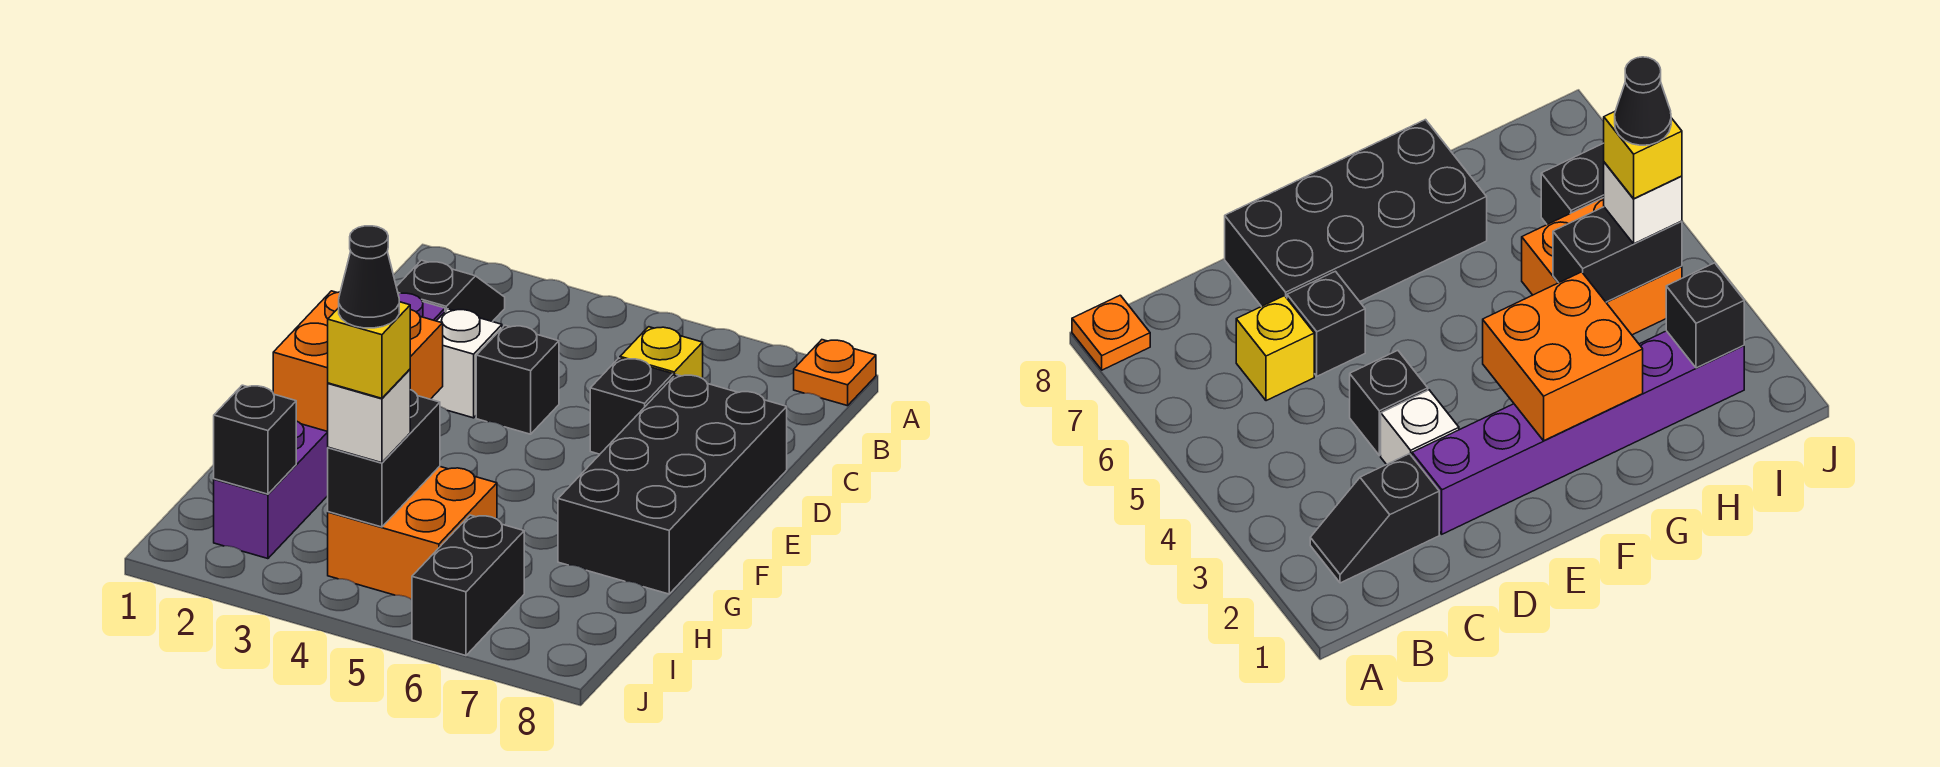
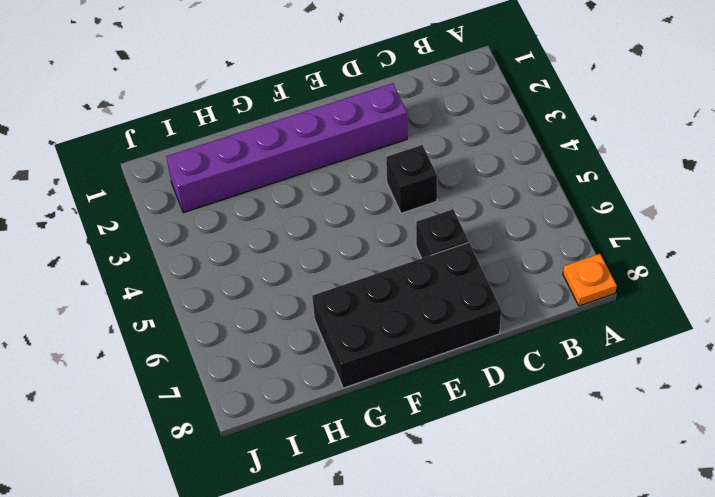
none -> black 1x2 slope [396,260,505,322]
none -> yellow 1x1 brick [620,327,703,378]
none -> white 1x1 brick [431,309,502,418]

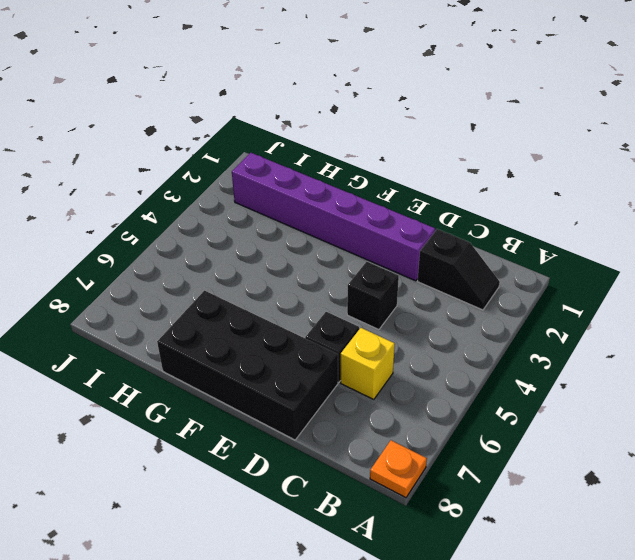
none -> white 1x1 brick [431,309,502,418]
none -> orange 2x2 brick [328,466,497,600]
none -> black 1x2 brick [412,515,524,656]

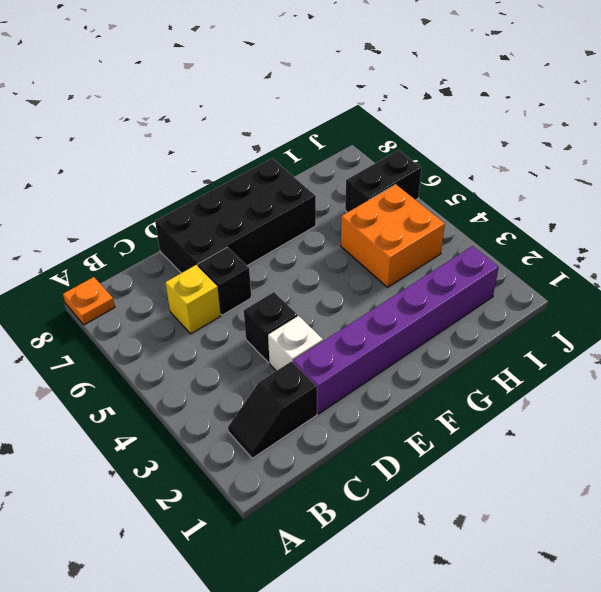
none -> orange 2x2 brick [273,291,443,432]
none -> black 1x2 brick [328,390,440,527]
none -> black 1x1 brick [214,385,296,494]

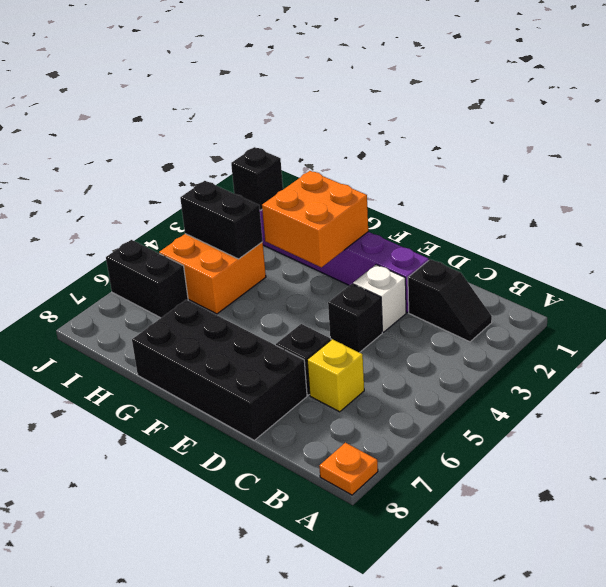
none -> white 1x1 brick [328,369,410,463]
none -> yellow 1x1 brick [328,302,410,398]
none -> black 1x1 cone [339,226,399,328]

